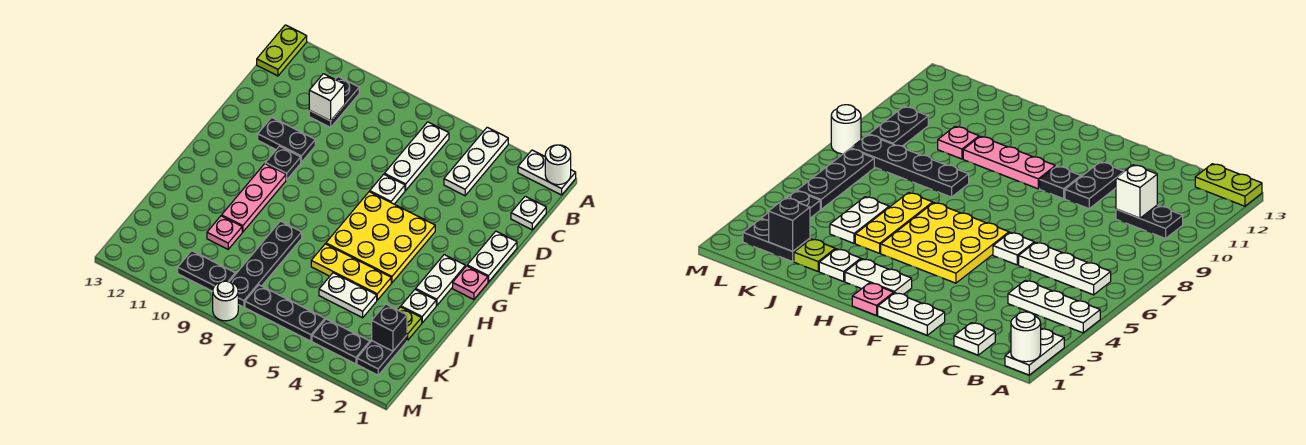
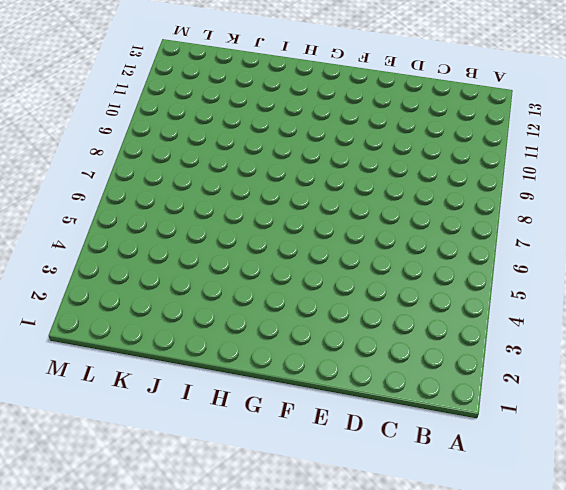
none -> white 1x2 plate [518,150,576,195]
none -> white 1x3 plate [444,127,508,196]
none -> lime 1x2 plate [257,25,307,76]

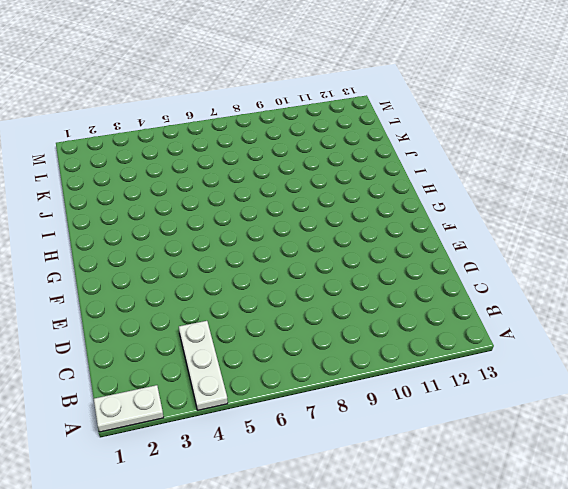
none -> lime 1x2 plate [257,25,307,76]
none -> white 1x3 plate [384,122,449,190]
none -> black 1x2 plate [309,77,359,127]

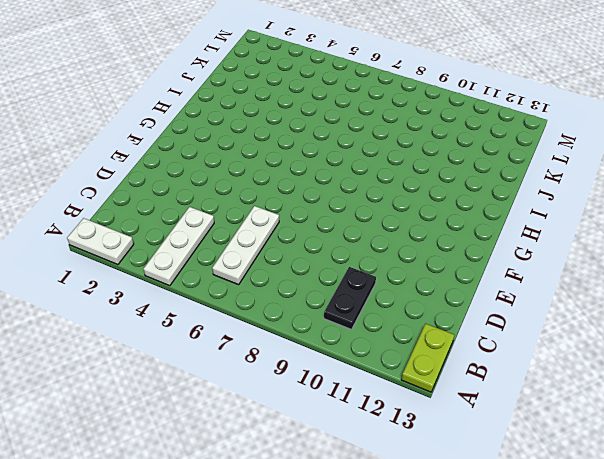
none -> white 1x1 plate [511,196,546,230]
none -> white 1x2 plate [467,231,517,282]
none -> white 1x1 plate [370,174,405,204]

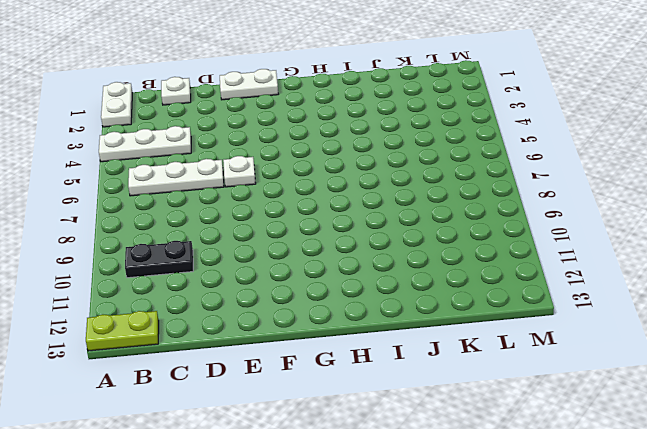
none -> black 1x2 plate [258,117,315,162]
none -> yellow 3x3 plate [326,192,435,283]
none -> black 1x1 plate [265,146,301,180]

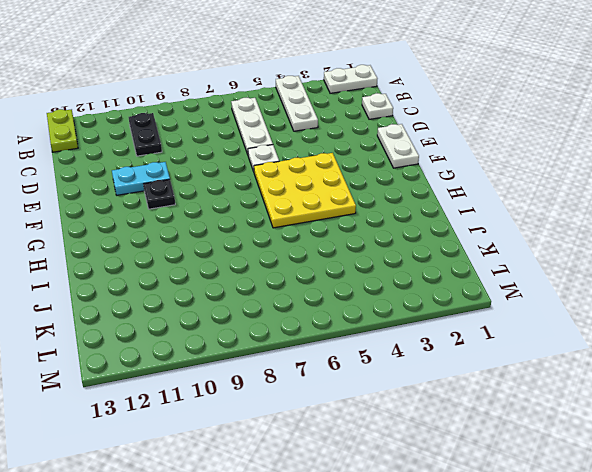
cyan 1x2 plate [112,162,170,195] -> black 1x2 plate [258,117,315,162]
none -> pink 1x1 plate [453,266,488,300]
none -> white 1x2 plate [416,255,465,306]
none -> pink 1x3 plate [222,164,286,232]

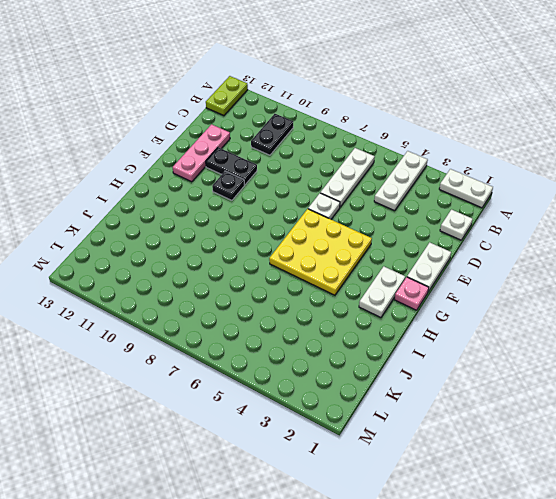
pink 1x3 plate [173,124,230,182] -> pink 1x3 plate moved to [222,164,286,232]
none -> white 1x1 plate [401,289,436,323]
none -> yellow 1x3 plate [311,244,391,300]
none -> black 1x4 plate [230,221,302,307]

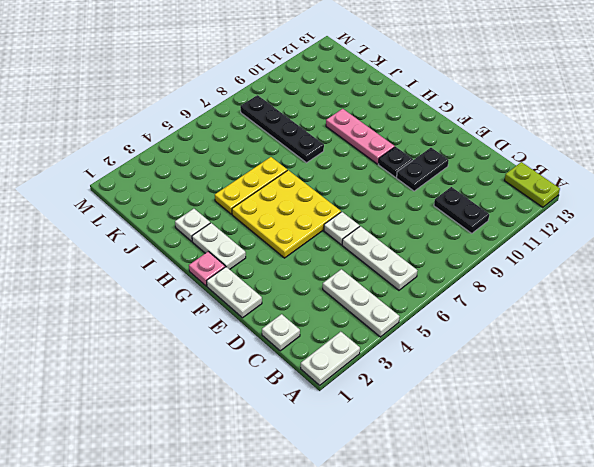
none -> lime 1x1 plate [398,307,422,340]
none -> white 1x2 plate [319,273,377,318]
none -> pink 1x1 plate [207,216,242,249]

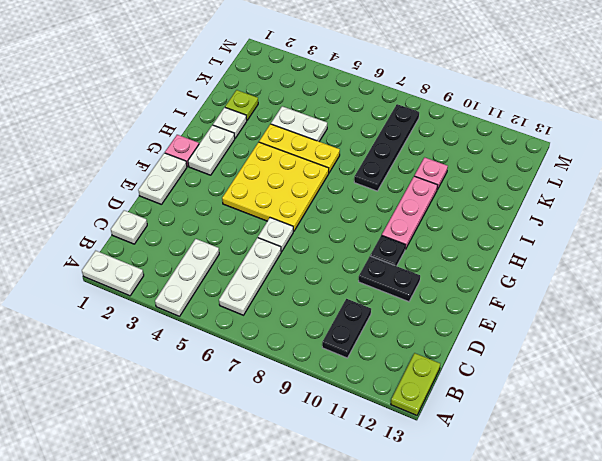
none -> black 1x2 plate [357,335,407,375]
none -> black 1x2 plate [312,319,370,364]
none -> black 1x3 plate [245,285,325,341]

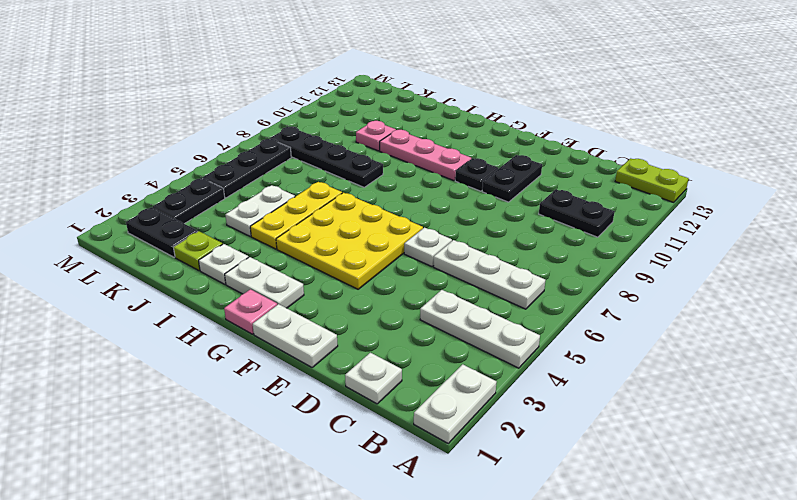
none -> black 1x2 plate [178,251,235,291]
none -> white 1x1 round brick [213,281,238,321]
none -> white 1x1 round brick [545,145,571,185]

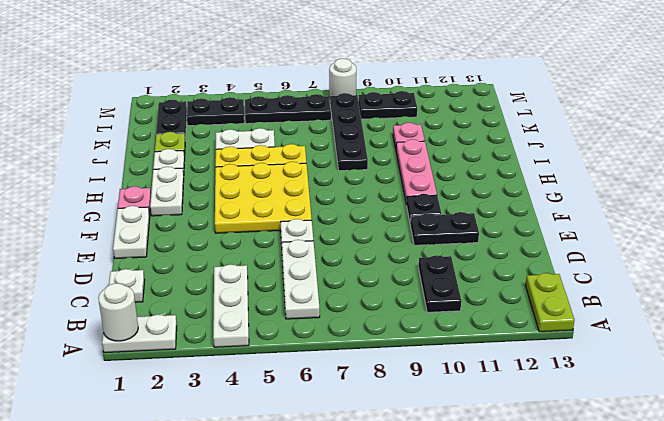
none -> white 1x1 brick [309,74,345,121]
none -> black 1x1 brick [372,304,407,351]

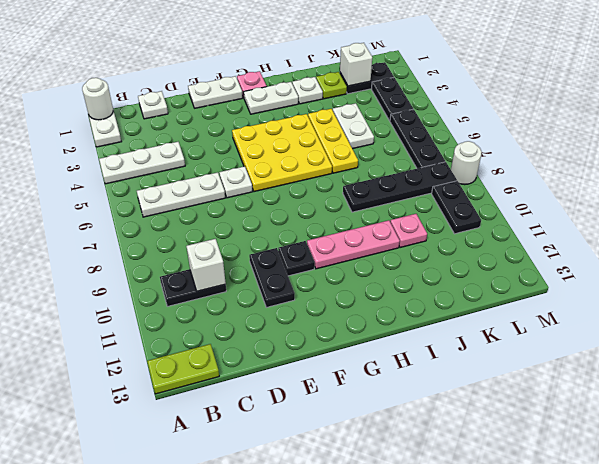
white 1x1 brick [340,43,372,86] -> black 1x1 brick [372,304,407,351]

